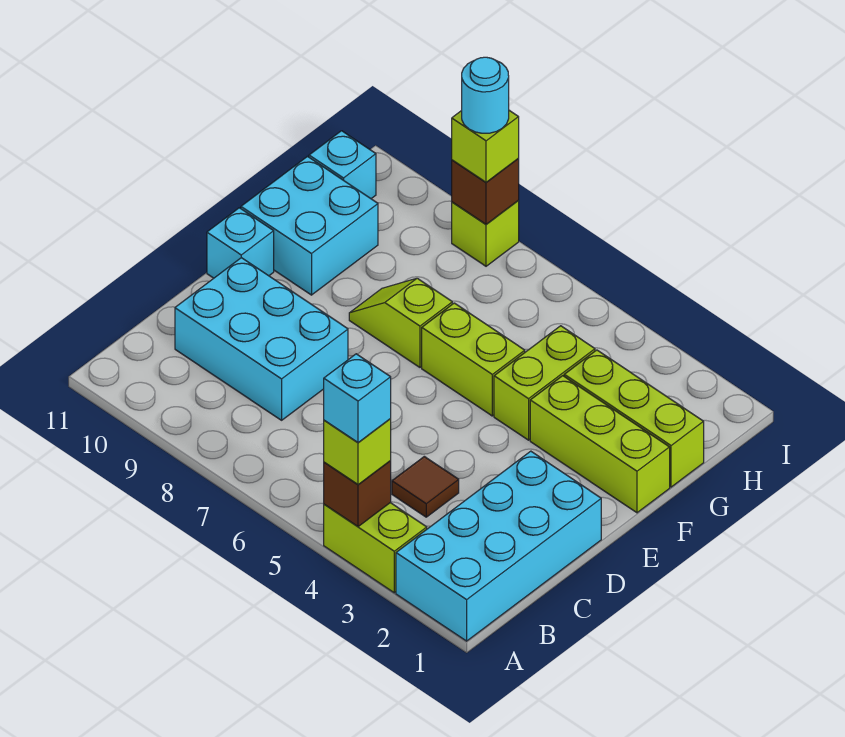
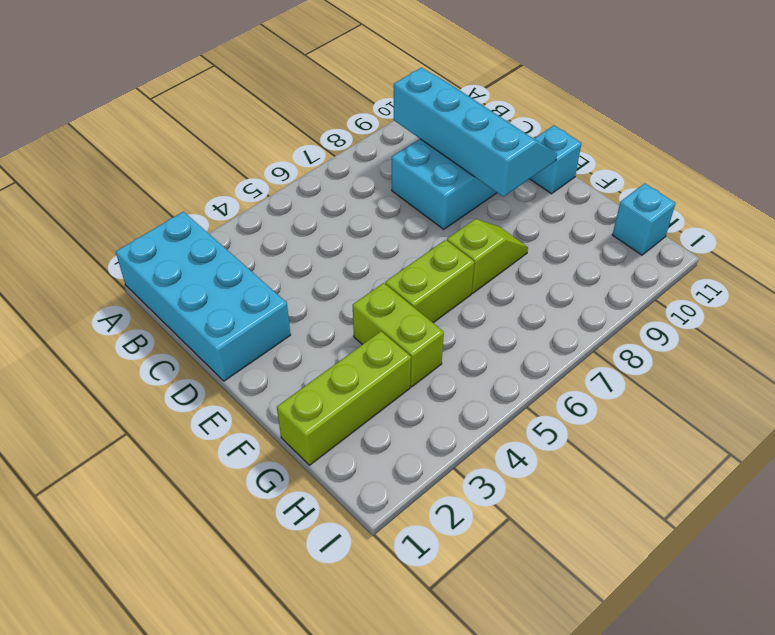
cyan 2x4 slope [394,68,557,197] -> none
none -> lime 1x2 brick [324,503,427,593]
none -> brown 1x1 tile [392,456,459,517]
none -> lime 1x3 brick [530,376,670,513]

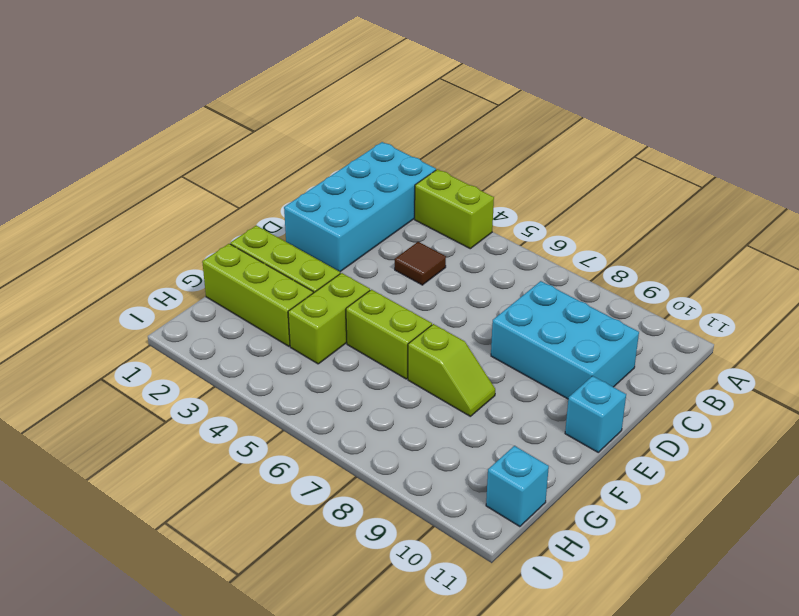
none -> cyan 2x2 brick [241,156,378,295]
none -> lime 1x1 brick [452,201,519,266]
none -> brown 1x1 brick [324,461,391,527]

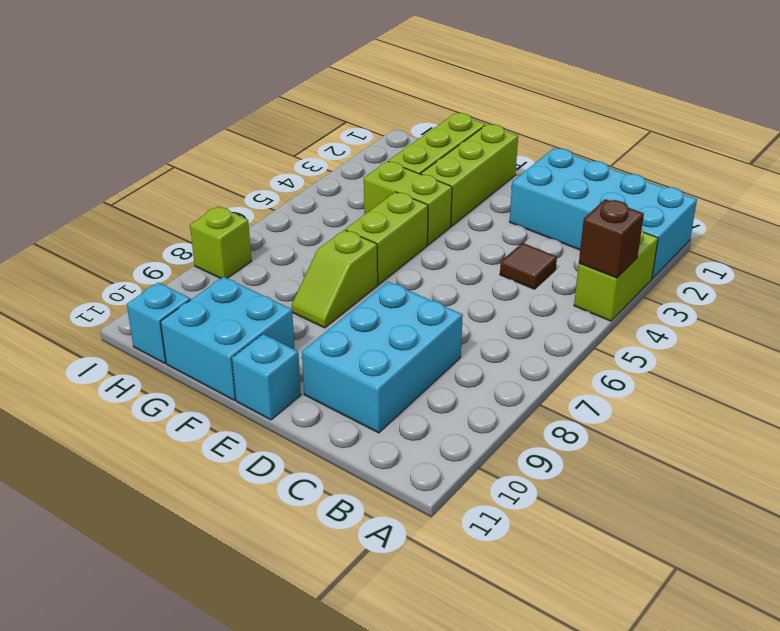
none -> brown 1x1 brick [452,159,519,224]
none -> lime 1x1 brick [324,419,391,485]
none -> lime 1x1 brick [452,110,519,182]

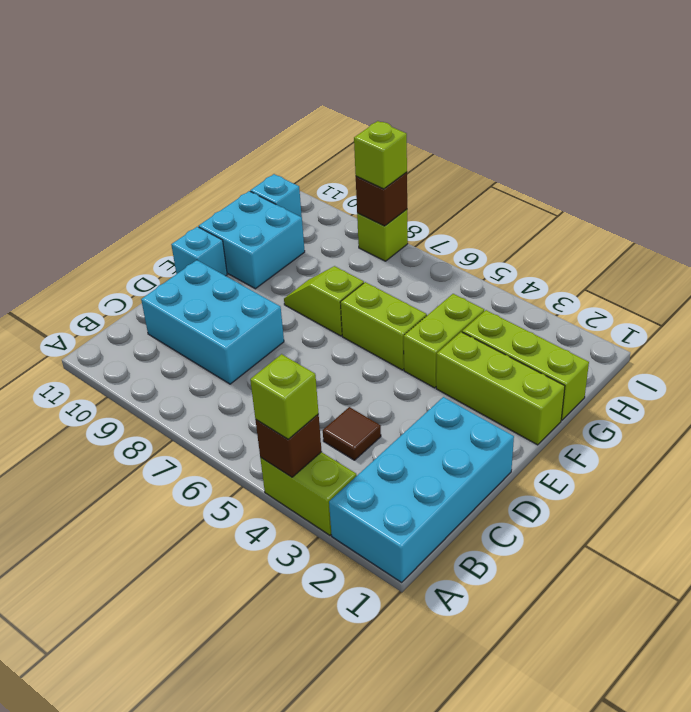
none -> cyan 1x1 brick [324,354,391,443]
none -> cyan 1x1 round brick [462,57,509,133]

